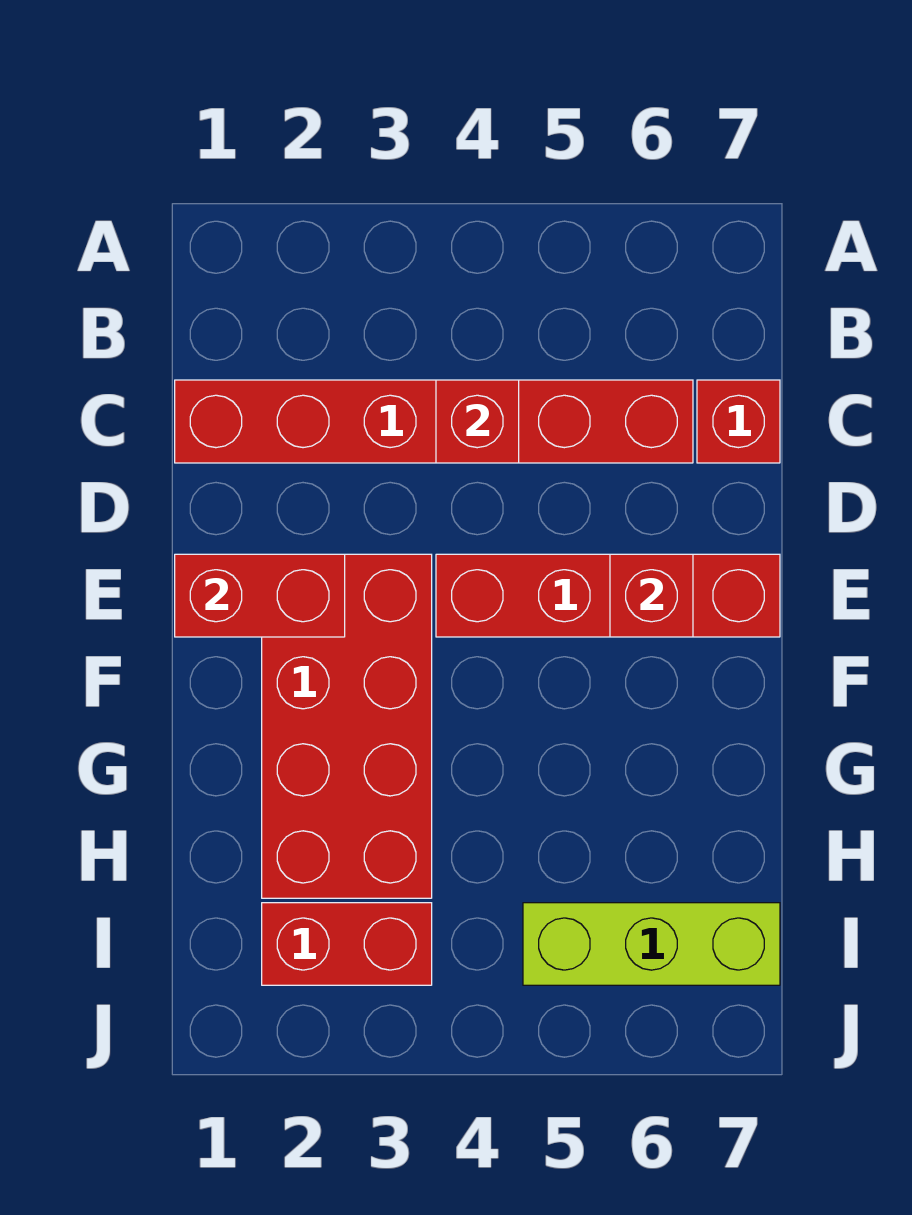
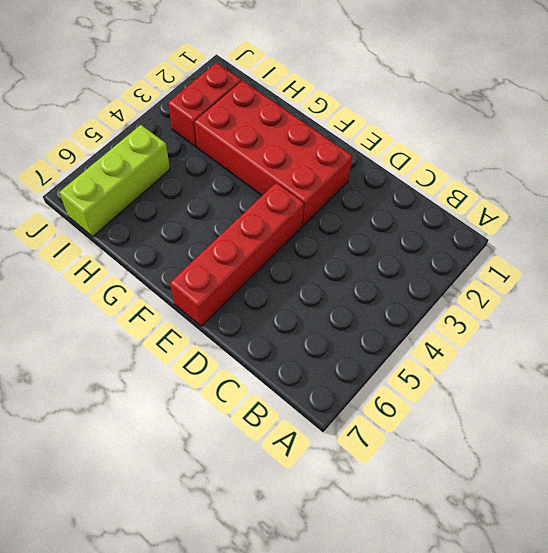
none -> red 1x6 brick [175,380,693,463]
none -> red 1x1 brick [697,380,780,463]

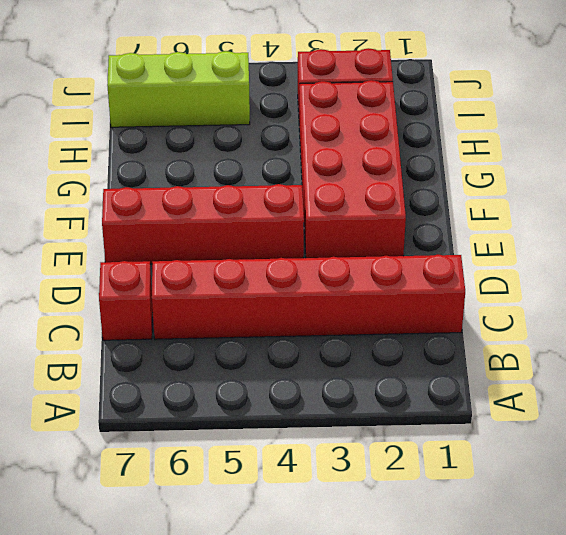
none -> red 1x1 brick [436,380,519,463]
none -> red 1x2 brick [175,554,345,637]

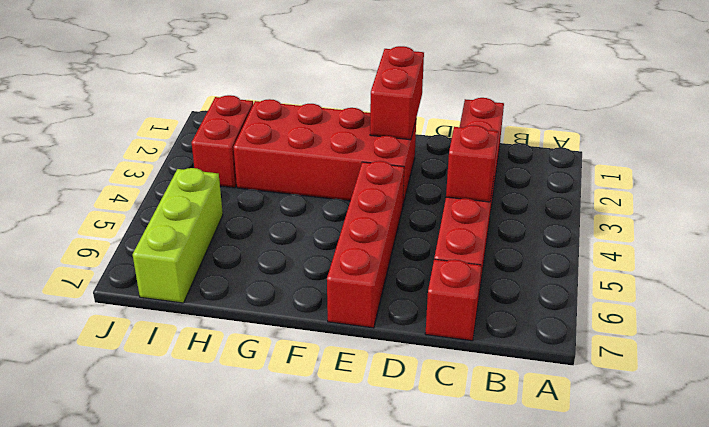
none -> red 1x1 brick [610,554,693,637]

